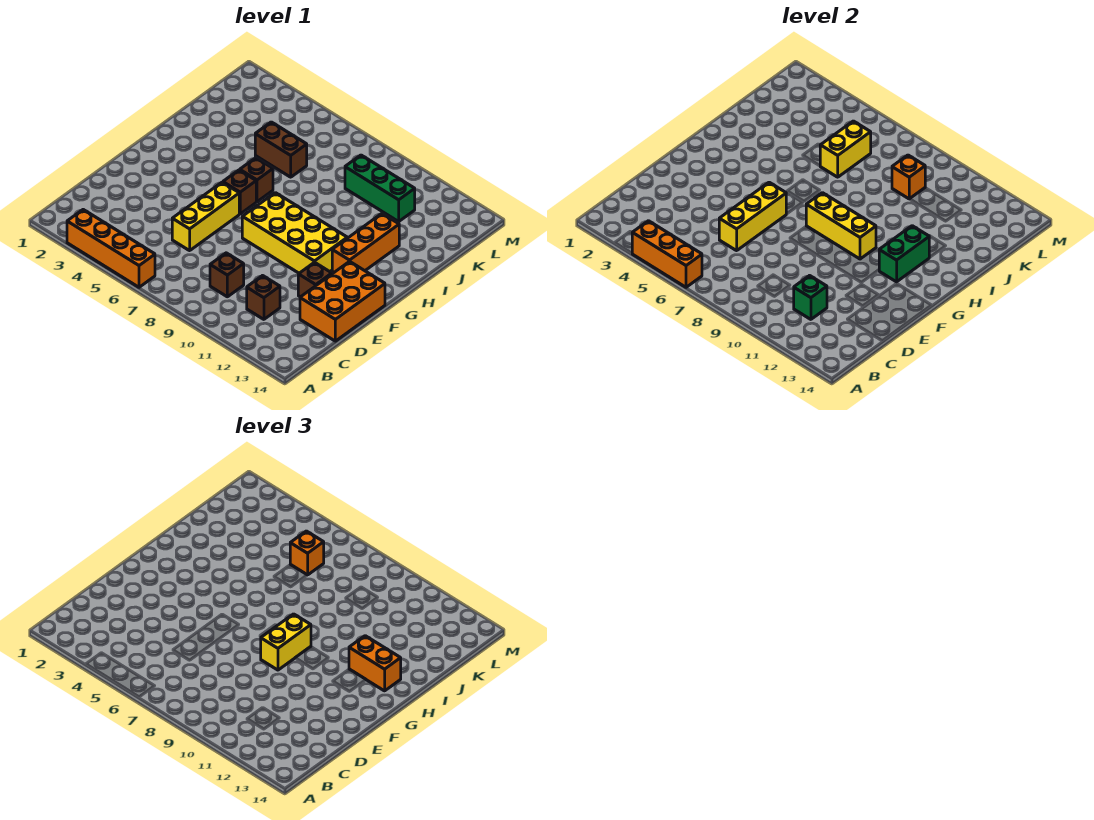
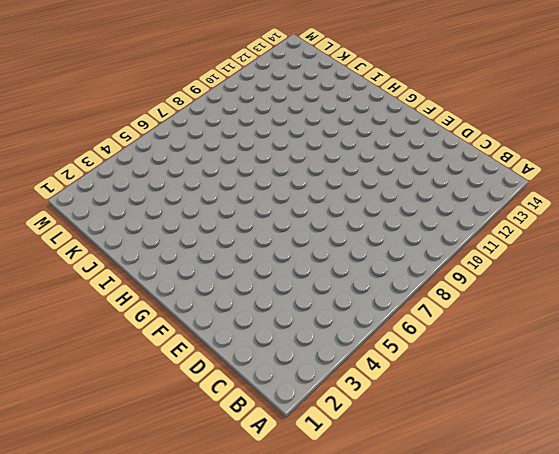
none -> orange 1x4 brick [67,210,155,287]
none -> brown 1x1 brick [210,253,244,297]
none -> brown 1x1 brick [247,276,280,319]

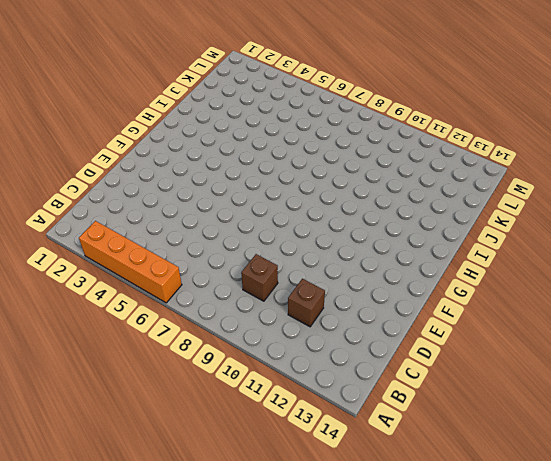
none -> yellow 1x3 brick [172,182,239,251]
none -> orange 2x3 brick [300,261,385,341]
none -> brown 1x1 brick [298,262,332,297]

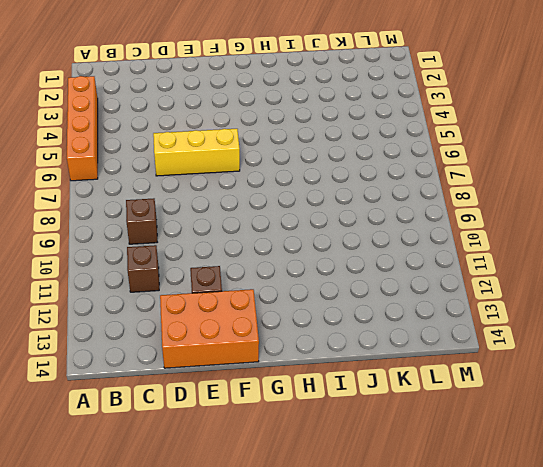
none -> yellow 2x4 brick [242,193,347,273]
none -> brown 1x1 brick [223,170,256,214]
none -> orange 1x3 brick [332,214,399,272]

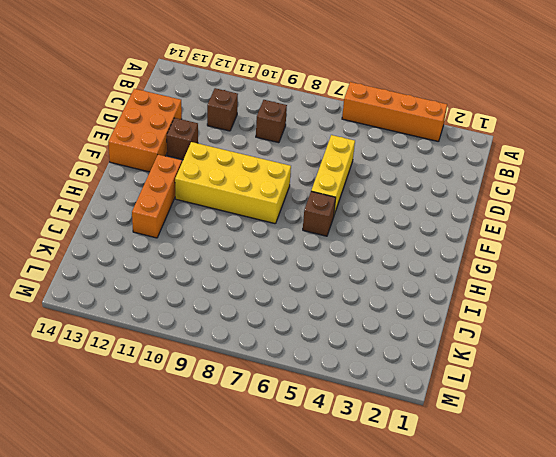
none -> brown 1x1 brick [240,158,273,202]
none -> brown 1x2 brick [255,122,307,177]
none -> green 1x3 brick [345,155,415,221]

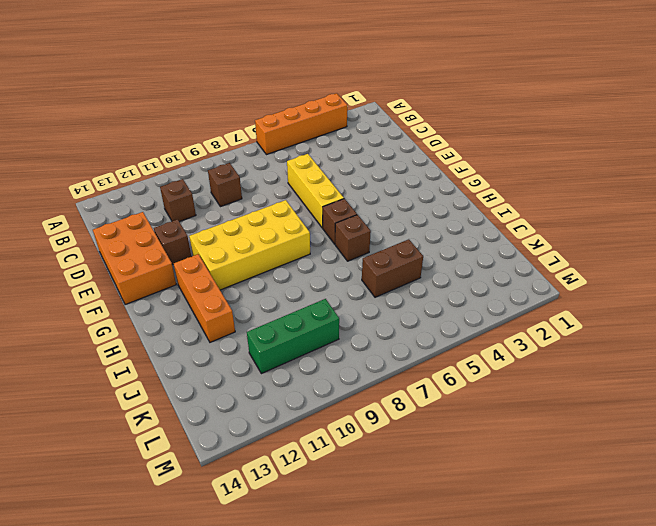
none -> orange 1x3 brick [632,221,702,287]
none -> green 1x1 brick [794,276,827,319]
none -> yellow 1x3 brick [719,182,786,251]

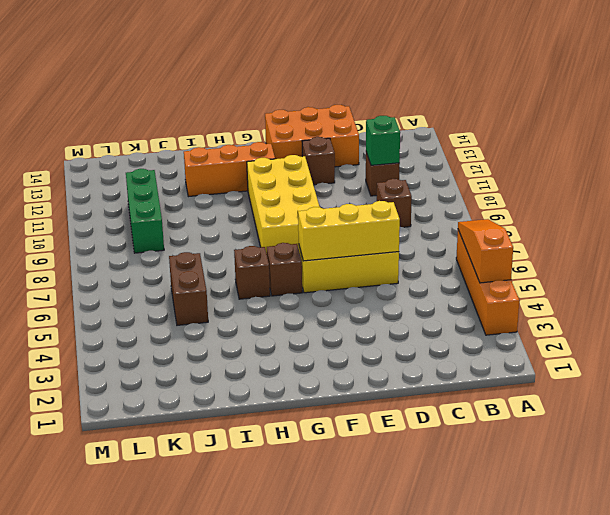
orange 1x3 slope [458,219,513,283] -> orange 1x3 brick [632,221,702,287]
none -> yellow 1x3 brick [806,193,876,259]
none -> green 1x2 brick [879,226,929,282]
none -> yellow 1x2 brick [820,121,871,177]

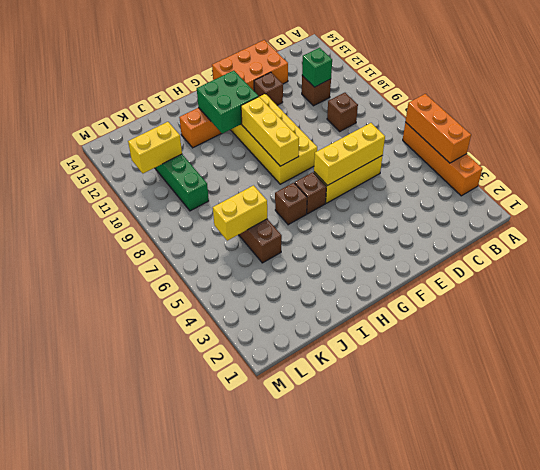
green 2x2 brick [197,71,259,134] -> green 1x2 brick [879,226,929,282]
yellow 1x2 brick [128,122,182,173] -> yellow 1x2 brick moved to [261,614,311,670]
none -> orange 1x1 brick [892,155,925,199]
none -> orange 1x2 brick [349,636,401,691]
none -> orange 1x1 brick [290,531,324,575]

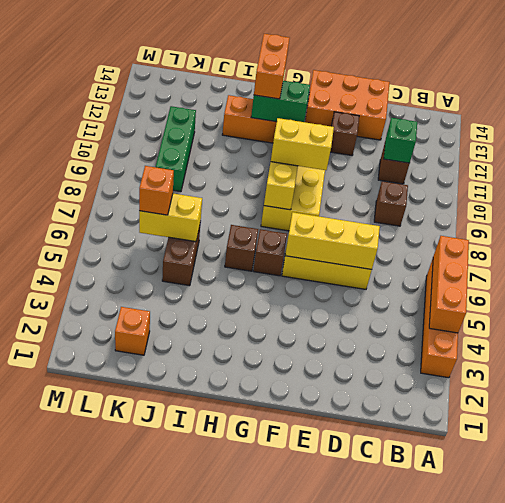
orange 1x1 brick [115,307,150,355] -> orange 1x1 brick moved to [892,155,925,199]

